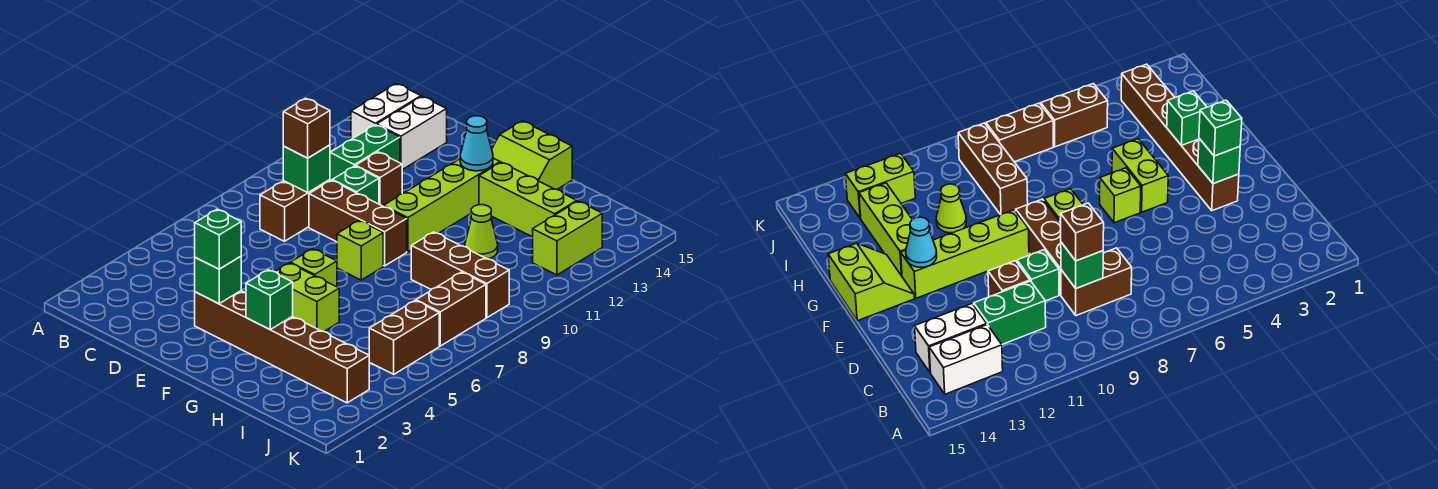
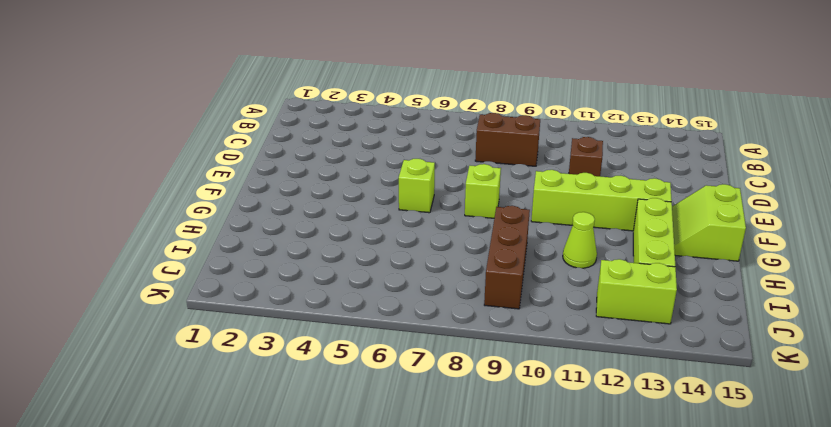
none -> white 1x2 brick [351,83,421,139]
none -> green 1x2 brick [330,125,400,181]
none -> white 1x2 brick [377,96,447,170]

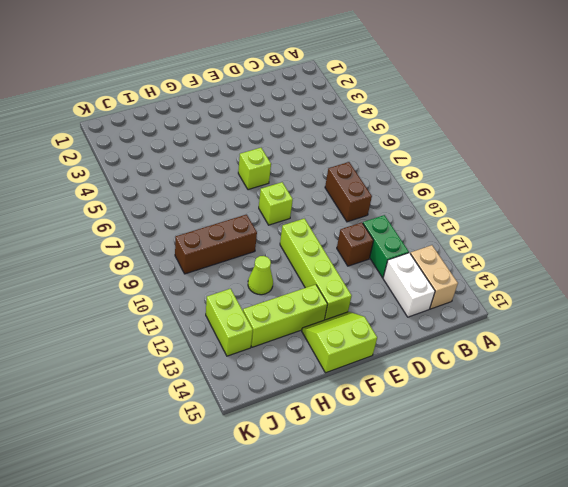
tan 1x2 brick [410,245,458,309] -> white 1x2 brick [351,83,421,139]
none -> brown 1x3 brick [309,180,407,266]
none -> green 1x1 brick [332,166,379,204]
none -> brown 1x6 brick [195,291,369,403]

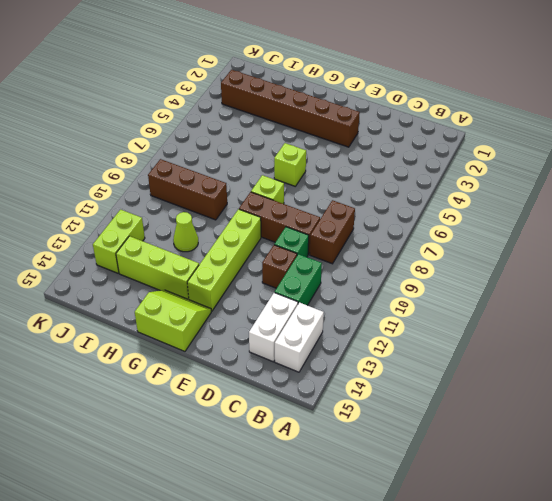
none -> lime 1x2 brick [275,263,339,331]
none -> brown 1x2 brick [369,301,439,374]
none -> brown 1x2 brick [416,272,486,346]

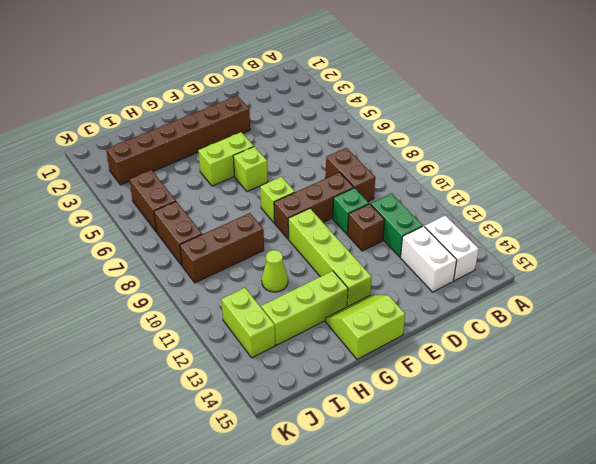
none -> green 1x1 brick [283,145,330,192]
none -> green 1x1 brick [195,256,241,304]
none -> cyan 1x1 cone [460,116,493,171]

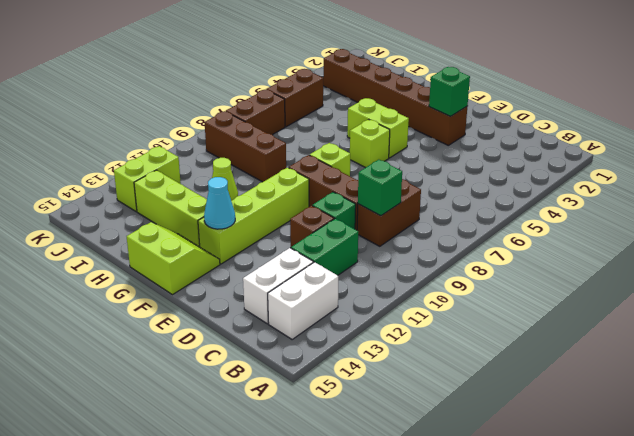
none -> green 1x1 brick [246,270,293,329]
none -> brown 1x1 brick [283,98,330,158]
none -> green 1x1 brick [195,209,241,269]

